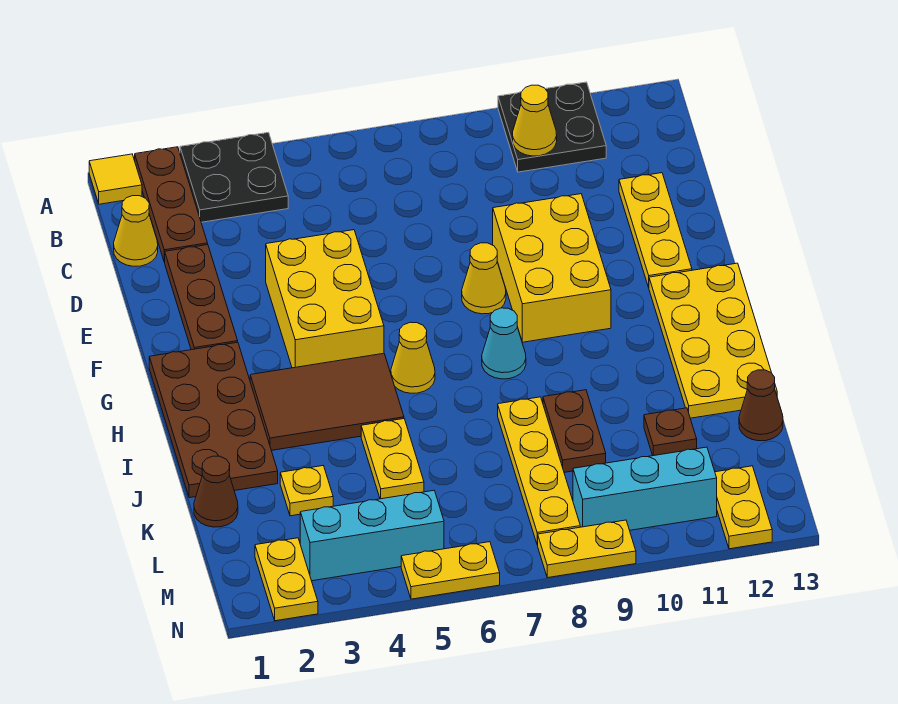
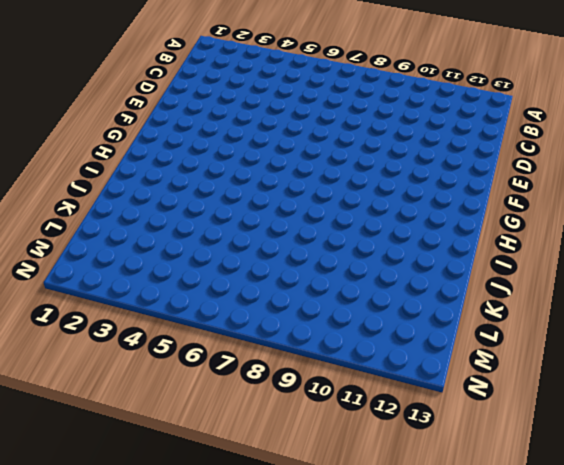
none -> yellow 1x1 tile [89,154,142,204]
none -> brown 1x3 plate [135,147,208,262]
none -> black 2x2 plate [180,133,288,222]

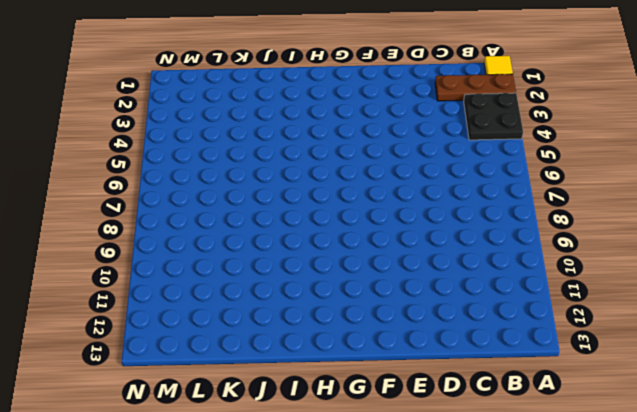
none -> black 2x2 plate [498,82,606,172]
none -> yellow 1x1 cone [114,196,158,266]
none -> brown 1x3 plate [165,245,238,350]

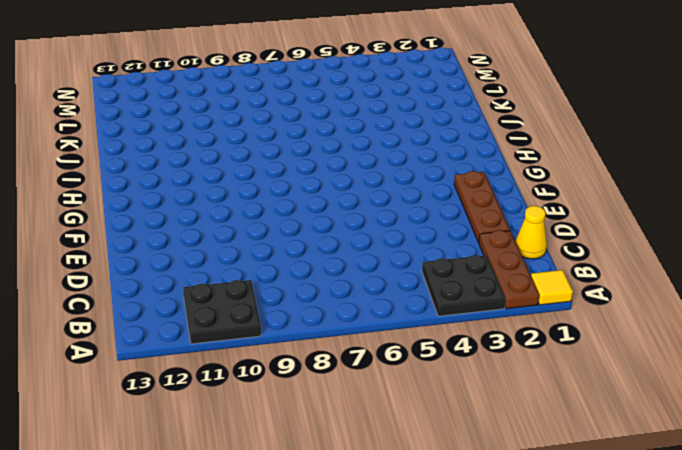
none -> yellow 1x3 plate [619,173,692,287]
none -> yellow 2x3 brick [266,230,384,368]
none -> yellow 2x3 brick [493,194,611,342]

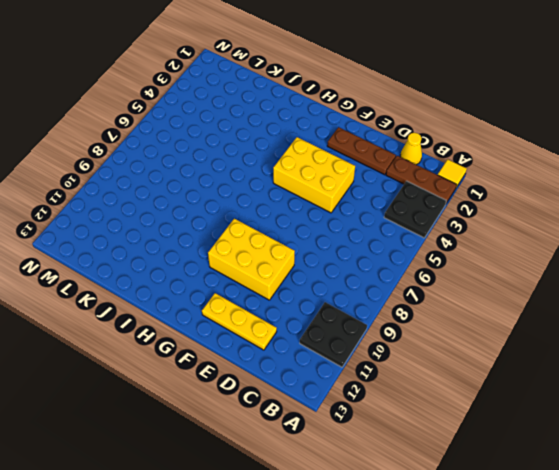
none -> yellow 1x1 cone [462,243,506,314]
none -> brown 2x4 plate [149,342,278,498]
none -> yellow 2x4 plate [649,263,777,418]

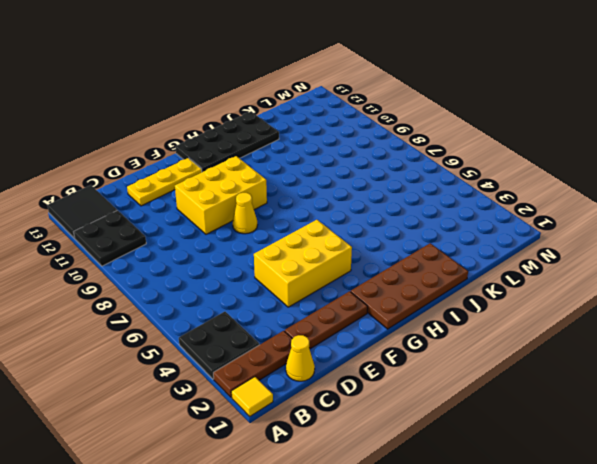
black 2x2 tile [47,185,117,238] -> none
black 2x4 plate [175,112,279,172] -> yellow 2x4 plate [649,263,777,418]
none -> brown 2x3 tile [250,353,404,450]
none -> yellow 1x1 cone [391,322,435,393]
none -> cyan 1x1 cone [482,308,526,379]

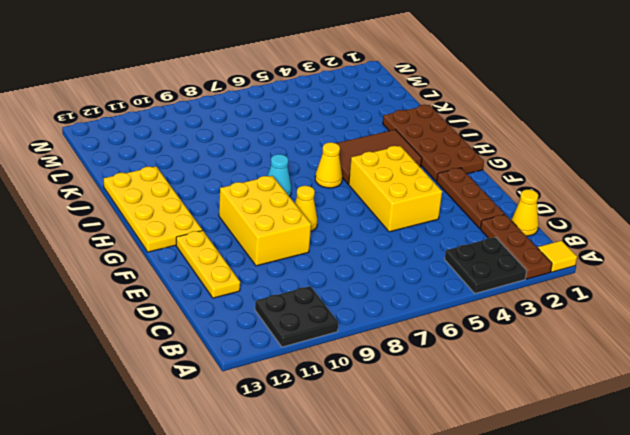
none -> yellow 1x2 plate [361,419,424,499]
none -> yellow 1x4 plate [498,397,580,545]
none -> brown 1x2 plate [543,390,606,472]

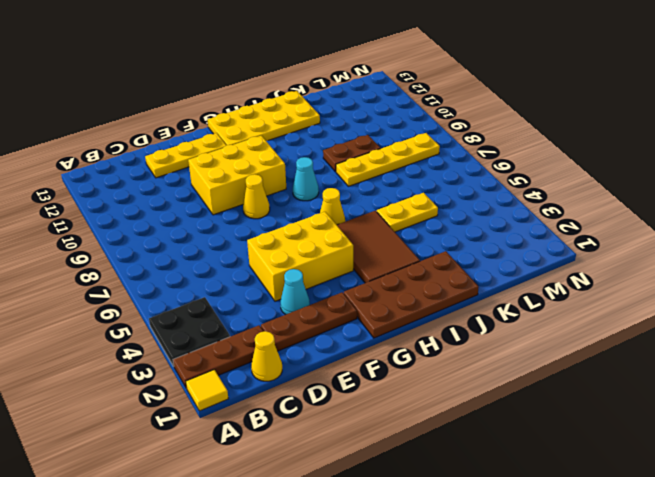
cyan 1x1 cone [281,269,310,315] -> none
none -> black 2x2 plate [498,82,606,172]
none -> brown 1x1 cone [194,456,238,527]
none -> yellow 1x1 plate [280,466,333,516]

